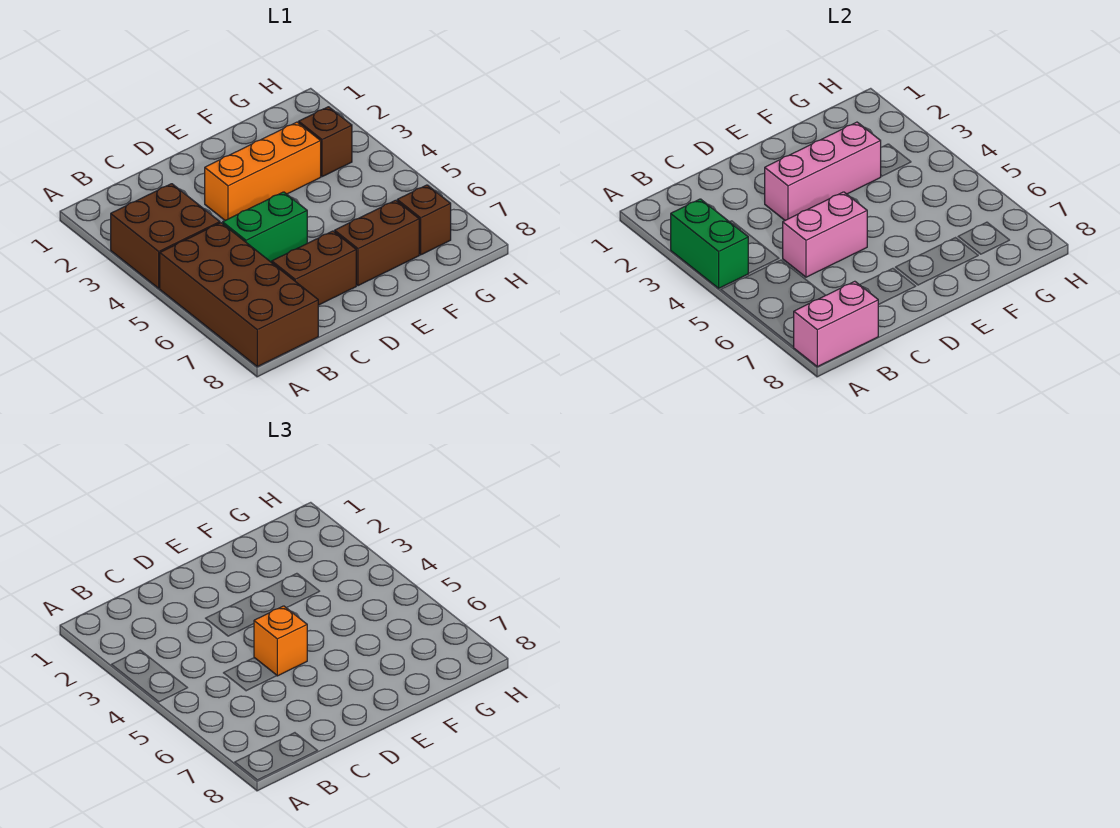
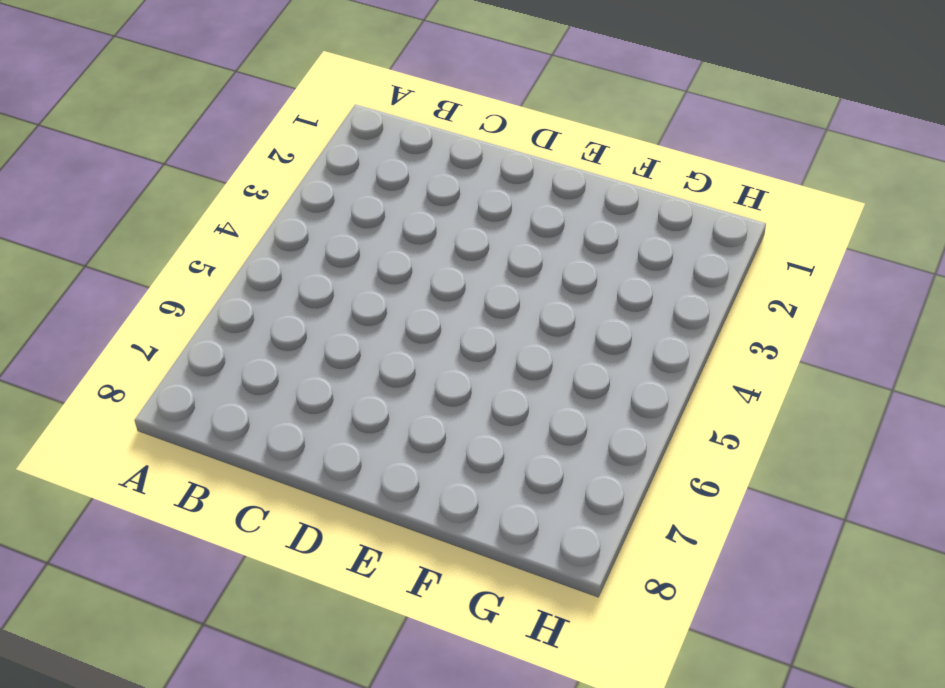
none -> brown 2x2 brick [111,184,220,288]
none -> brown 2x4 brick [160,223,318,367]
none -> green 1x2 brick [223,192,307,263]

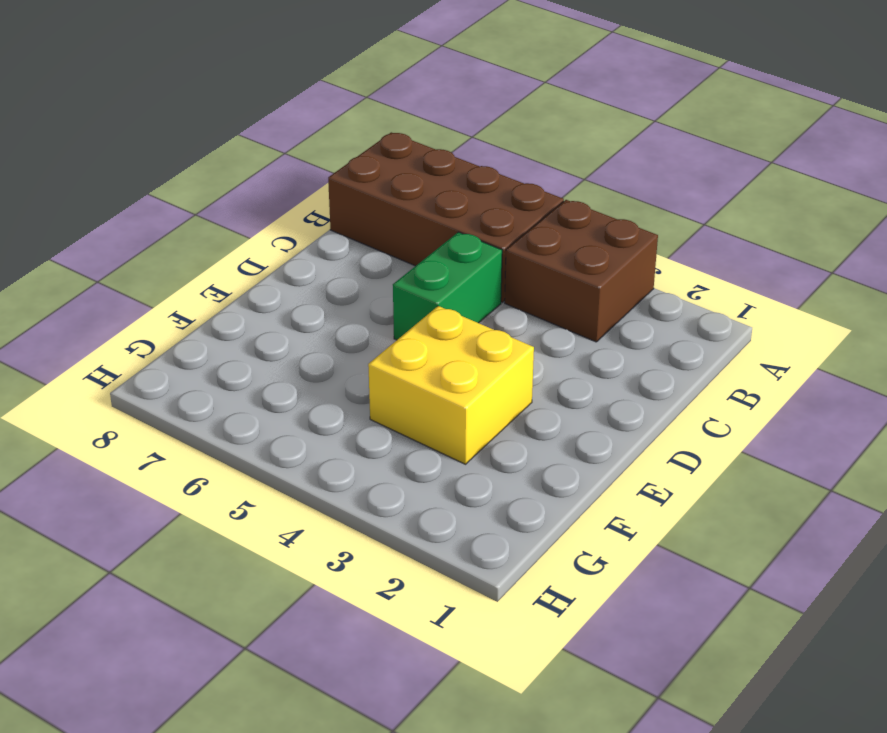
yellow 2x2 brick [368,306,534,464] -> orange 1x3 brick [205,122,321,220]
none -> brown 1x2 brick [272,231,356,305]
none -> brown 1x2 brick [335,200,419,286]
none -> brown 1x1 brick [299,107,352,177]

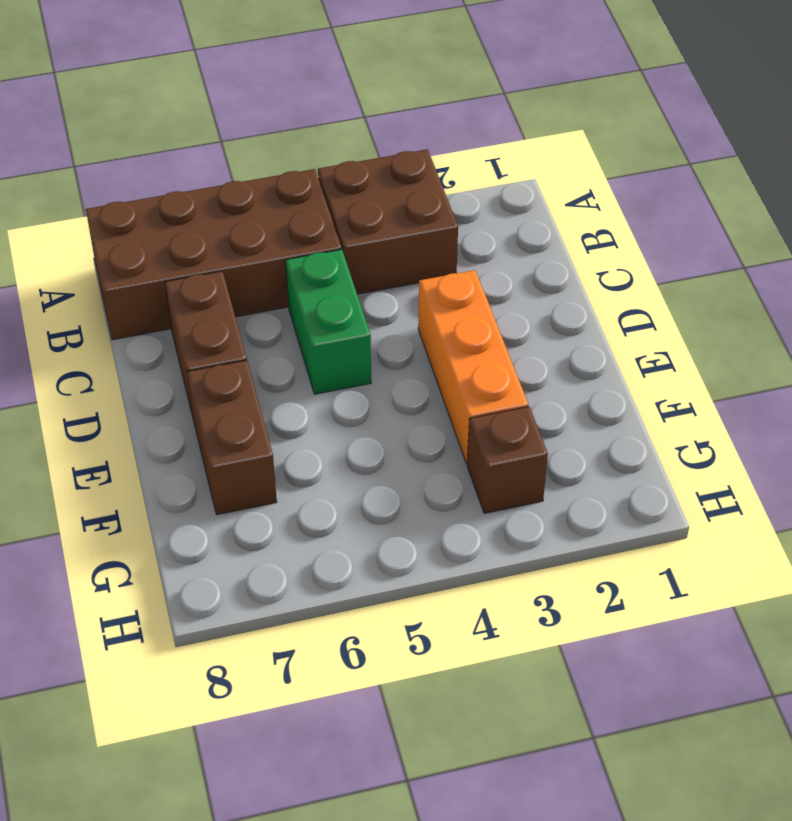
none -> brown 1x1 brick [397,185,451,255]
none -> green 1x2 brick [671,199,748,288]
none -> pink 1x2 brick [794,281,879,367]

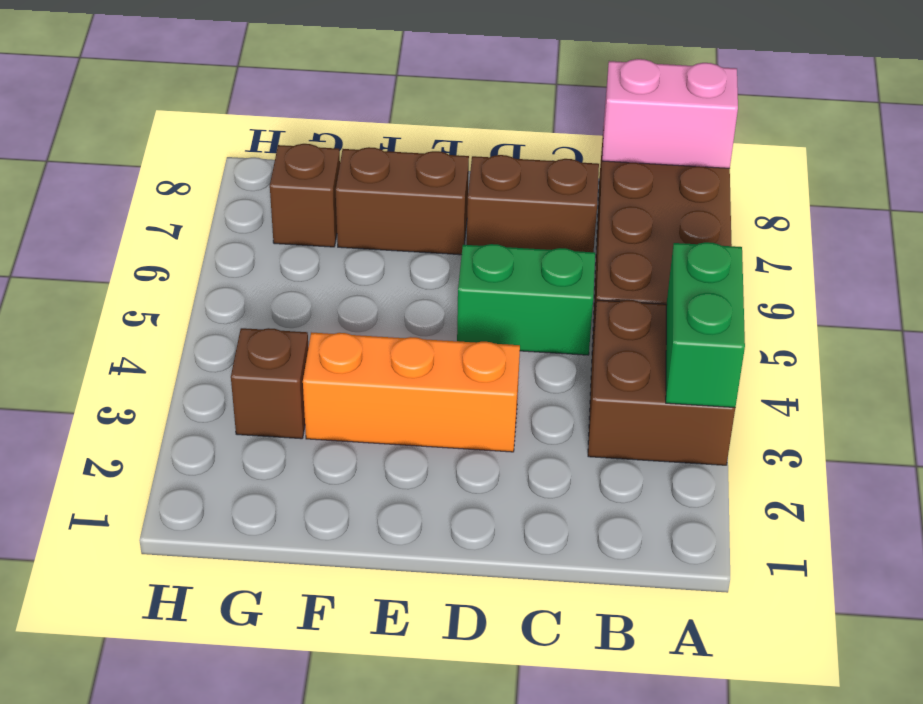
none -> pink 1x2 brick [783,192,867,277]
none -> pink 1x3 brick [765,122,881,220]
none -> orange 1x1 brick [254,606,307,676]

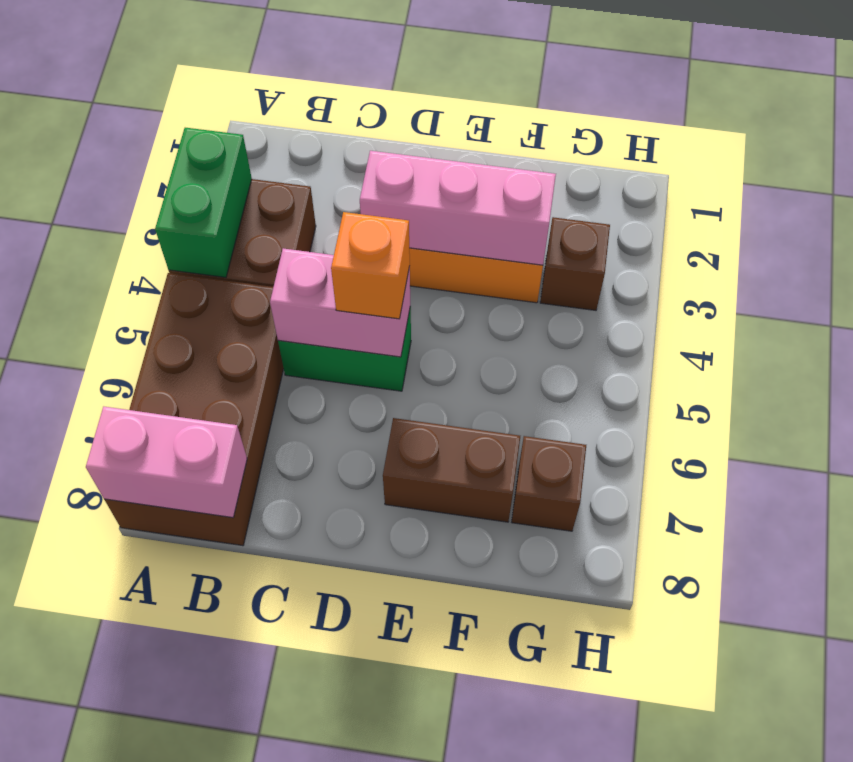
none -> brown 1x2 brick [272,231,356,305]

